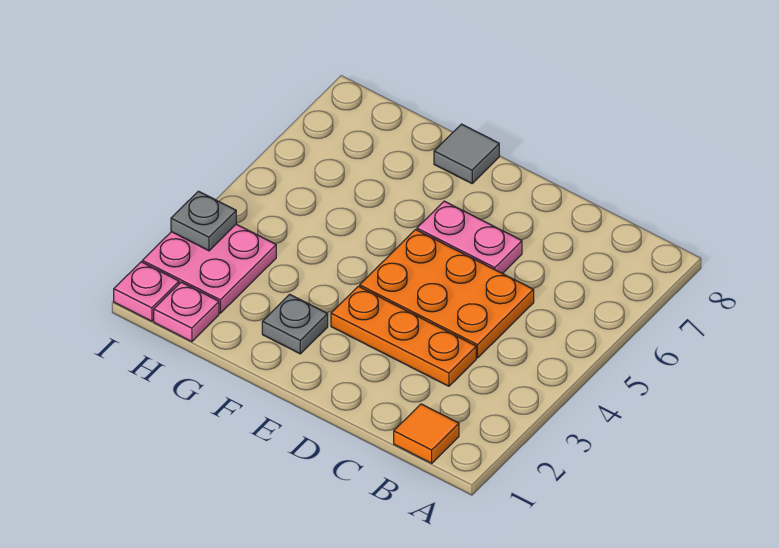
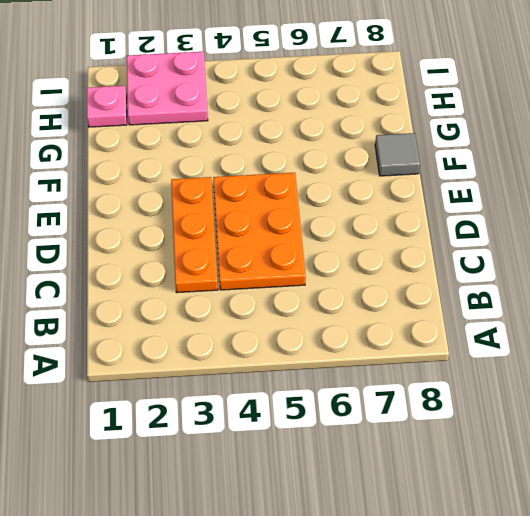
none -> orange 1x1 tile [394,404,459,463]
none -> pink 1x2 plate [417,201,522,274]

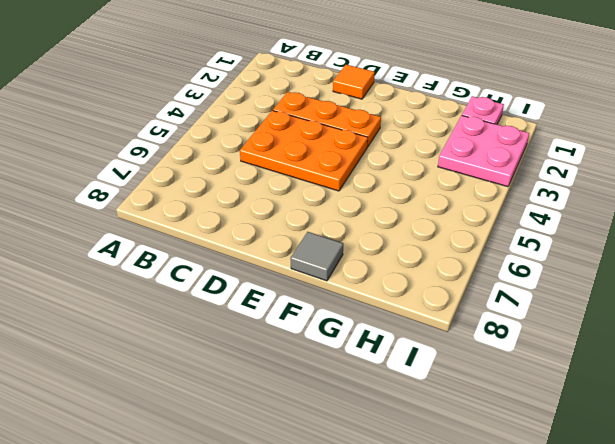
orange 1x1 tile [333,65,375,99] -> orange 1x1 tile moved to [394,404,459,463]
none -> pink 1x2 plate [417,201,522,274]
none -> grey 1x1 plate [262,294,328,354]

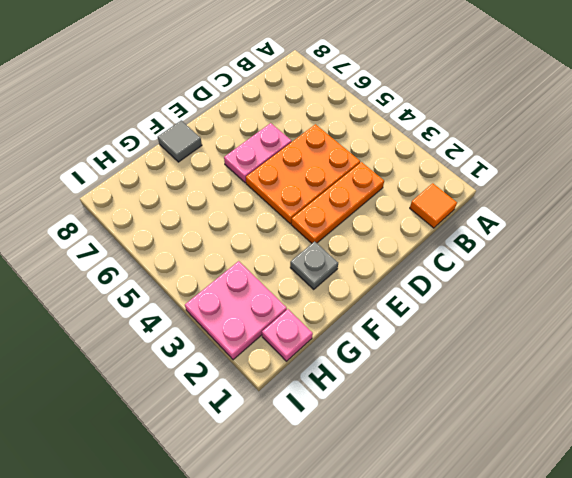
none -> pink 1x1 plate [114,262,179,321]
none -> grey 1x1 plate [171,191,236,251]

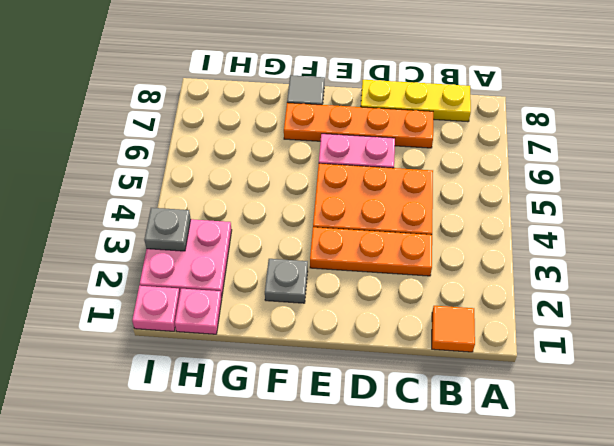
yellow 1x3 plate [361,80,471,122] -> none
orange 1x4 plate [284,103,433,148] -> none

